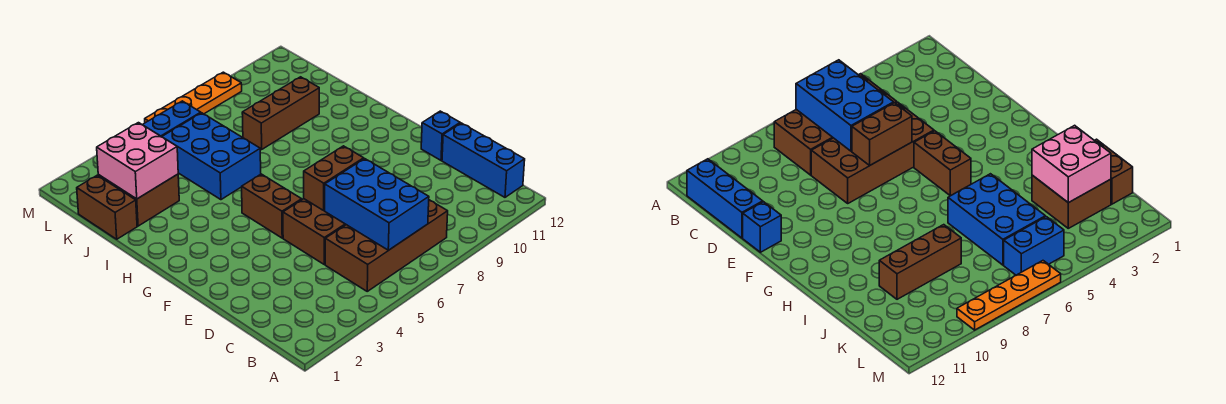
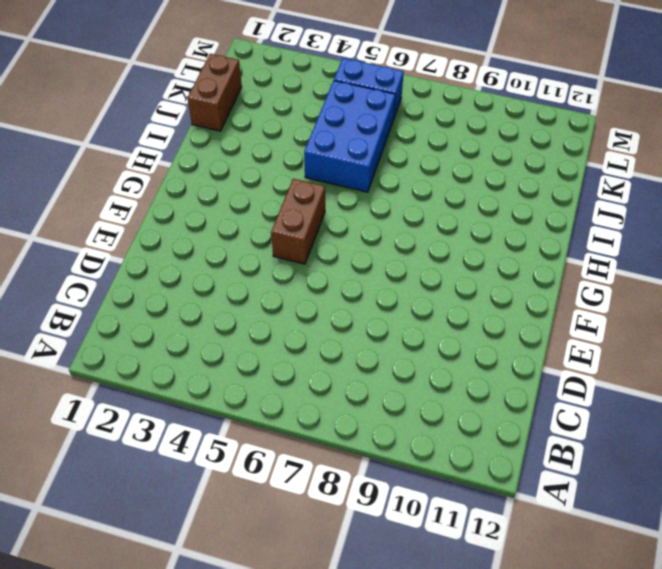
none -> brown 2x4 brick [325,200,448,291]
none -> blue 1x3 brick [442,123,525,197]
none -> brown 2x4 brick [283,199,346,264]

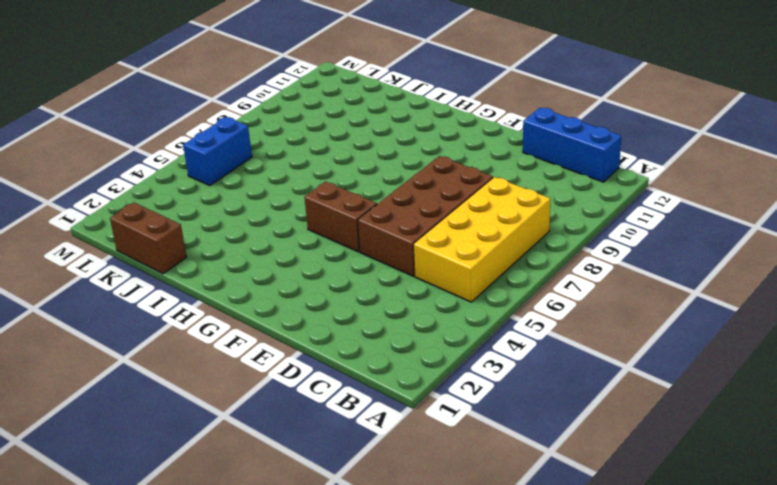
yellow 2x4 brick [413,177,550,302] -> brown 2x4 brick [325,200,448,291]
none -> blue 1x1 brick [421,111,460,160]
none -> blue 2x3 brick [162,113,261,200]
none -> brown 2x2 brick [98,174,179,226]

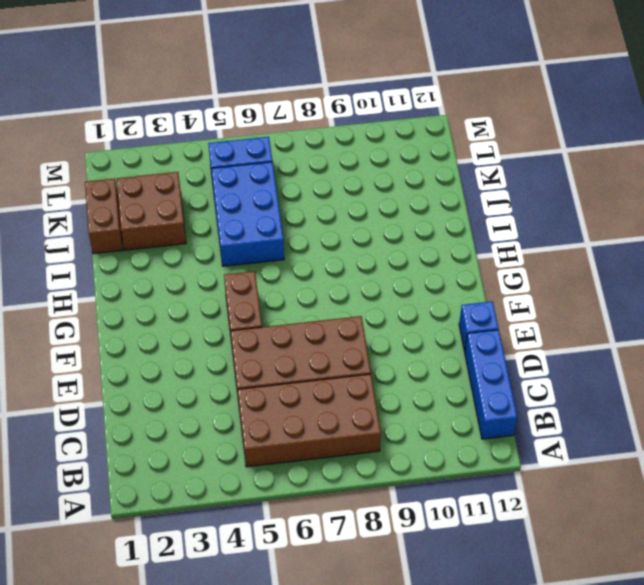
none -> brown 1x3 brick [242,77,319,149]
none -> orange 1x4 plate [145,72,242,123]
none -> blue 2x3 brick [325,159,429,250]

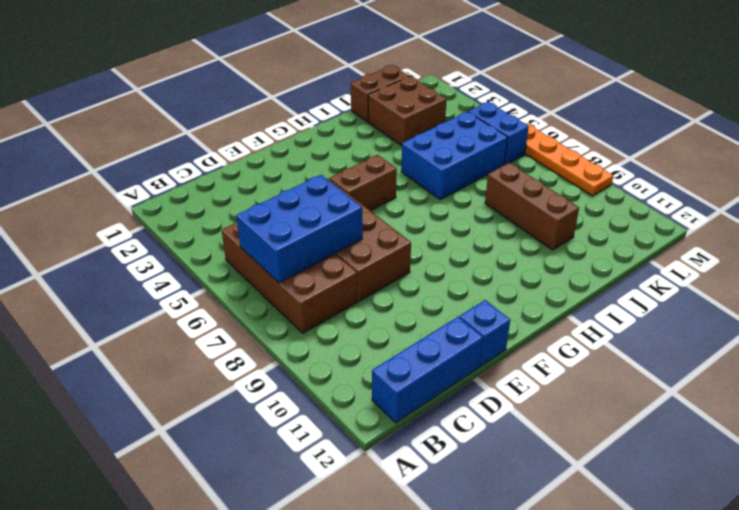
none -> brown 1x2 brick [304,146,364,210]
none -> pink 2x2 brick [97,123,178,199]

